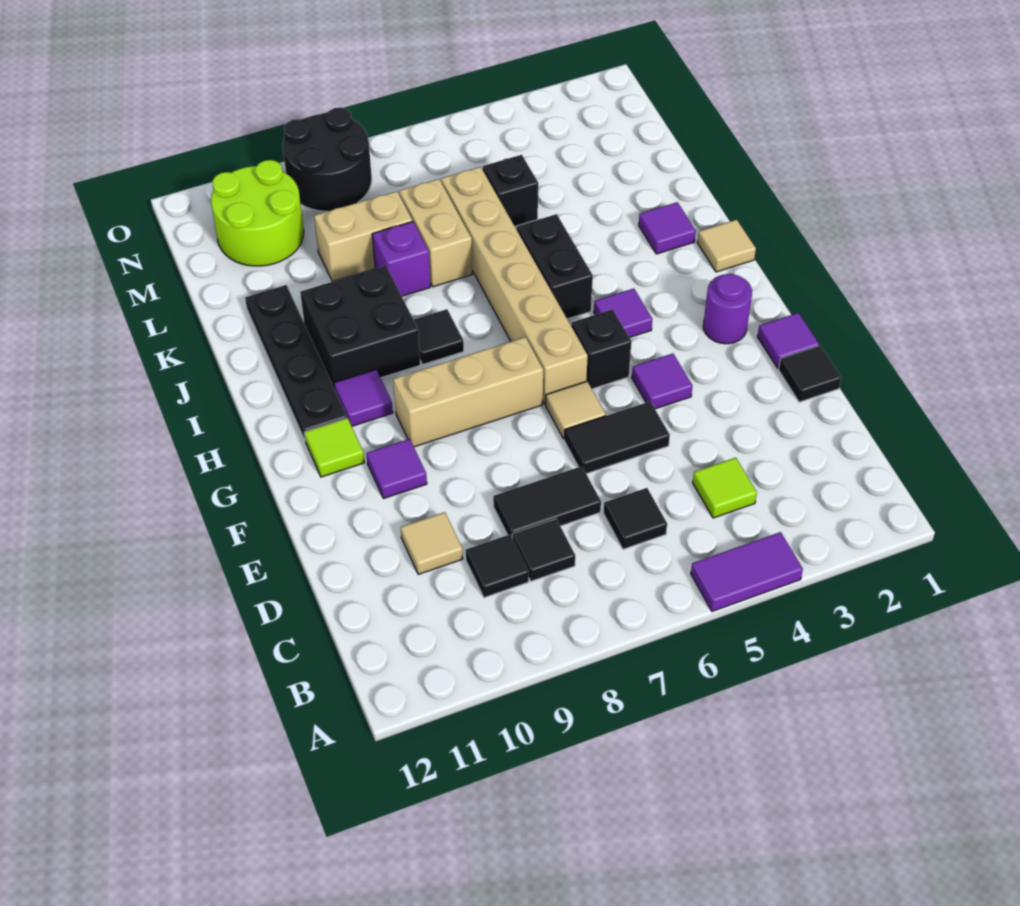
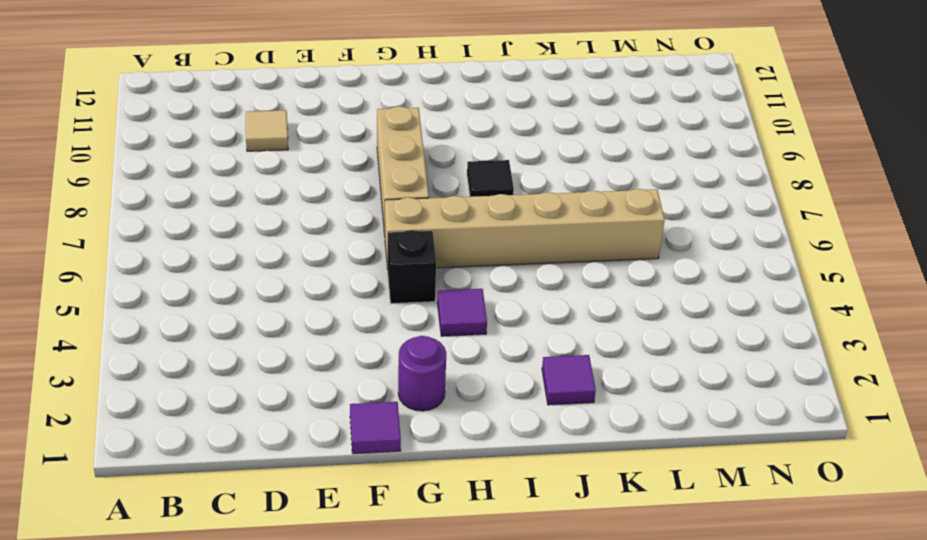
none -> purple 1x2 tile [691,532,803,611]
none -> lime 1x1 tile [693,458,757,518]
none -> black 1x1 tile [604,488,667,549]
none -> black 1x1 tile [512,519,575,581]

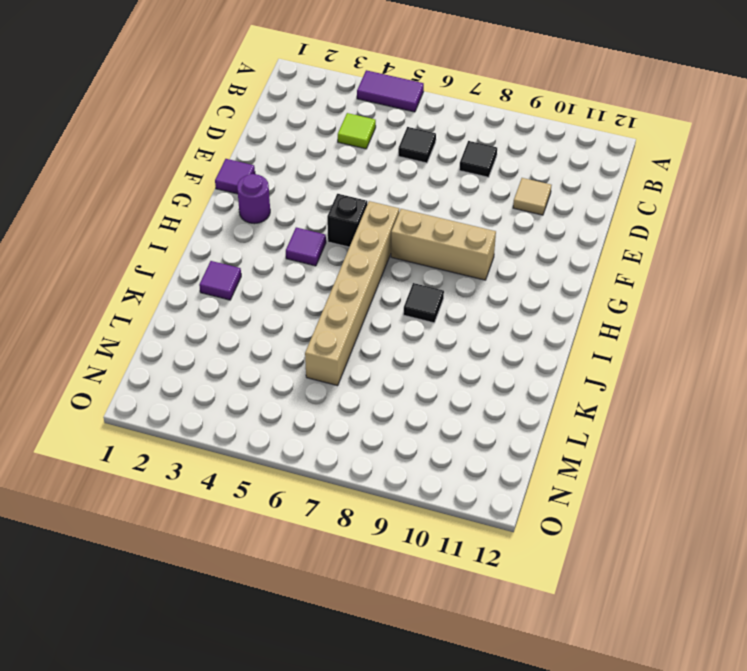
none -> black 1x1 tile [466,535,529,598]
none -> black 1x2 tile [493,466,601,537]
none -> black 1x1 tile [779,346,841,402]
none -> black 1x2 tile [564,402,670,474]

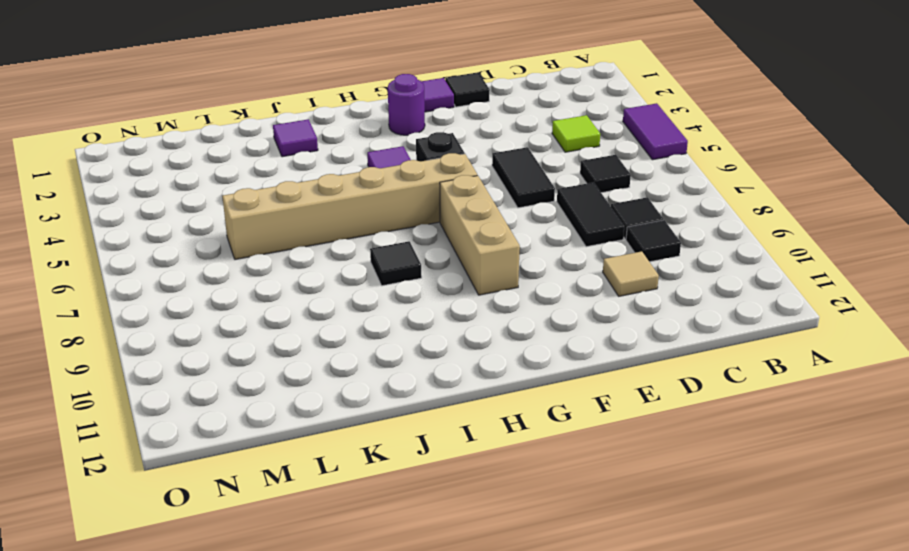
none -> purple 1x1 tile [632,354,692,409]
none -> tan 1x1 tile [546,381,606,439]
none -> purple 1x1 tile [366,439,427,499]
none -> lime 1x1 tile [304,418,364,477]

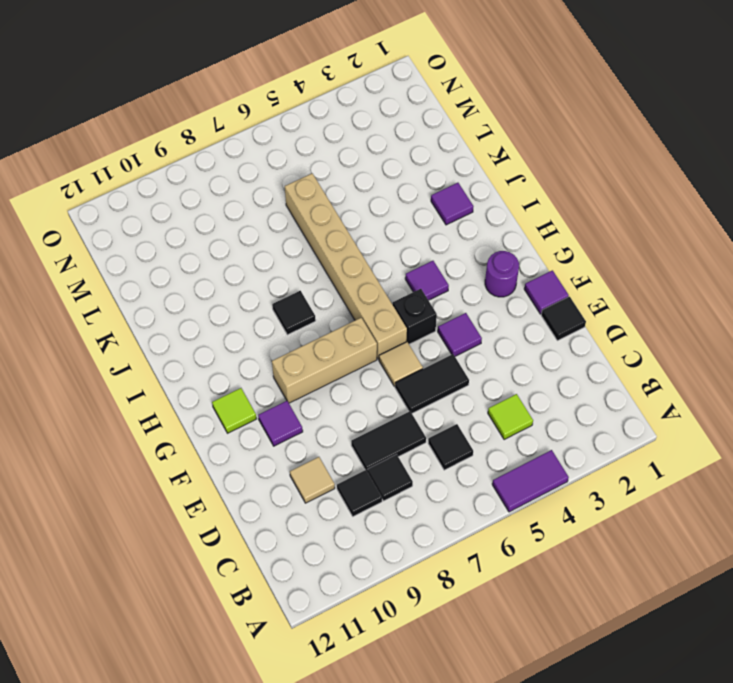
none -> purple 1x1 tile [334,370,393,426]
none -> black 1x4 plate [245,285,347,441]
none -> tan 1x1 tile [697,220,756,272]
none -> black 1x2 brick [517,214,593,319]

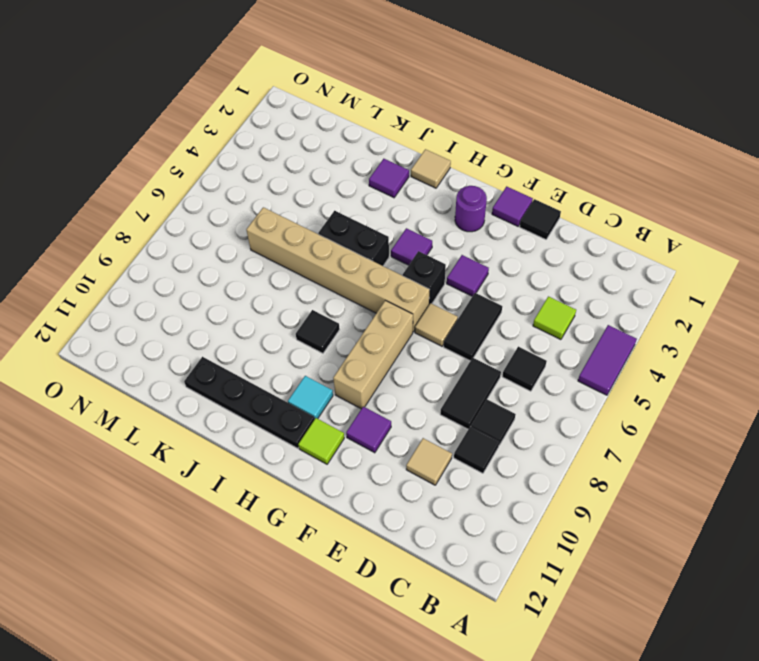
cyan 1x1 tile [288,376,333,419] -> purple 1x1 tile [334,370,393,426]
none -> black 2x2 brick [300,266,420,389]
none -> tan 1x2 brick [399,179,472,287]
none -> purple 1x1 brick [372,221,430,296]
none -> black 1x1 brick [483,155,538,226]

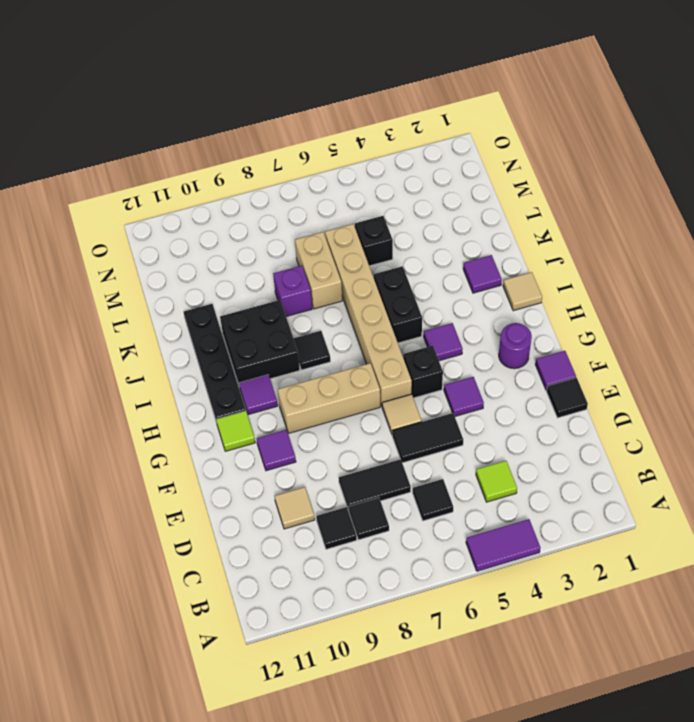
none -> tan 1x2 brick [314,191,412,281]
none -> lime 2x2 round brick [211,160,304,266]
none -> black 2x2 round brick [283,108,372,211]

